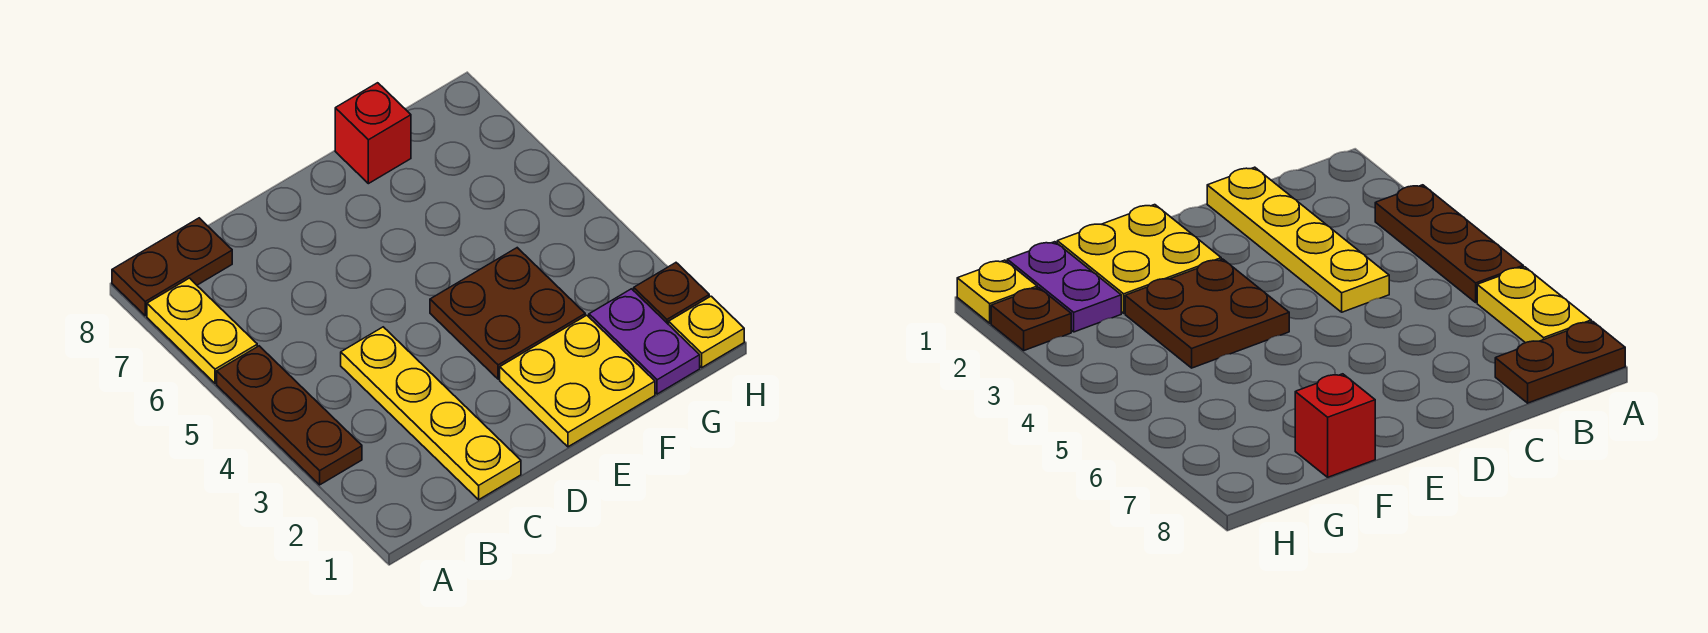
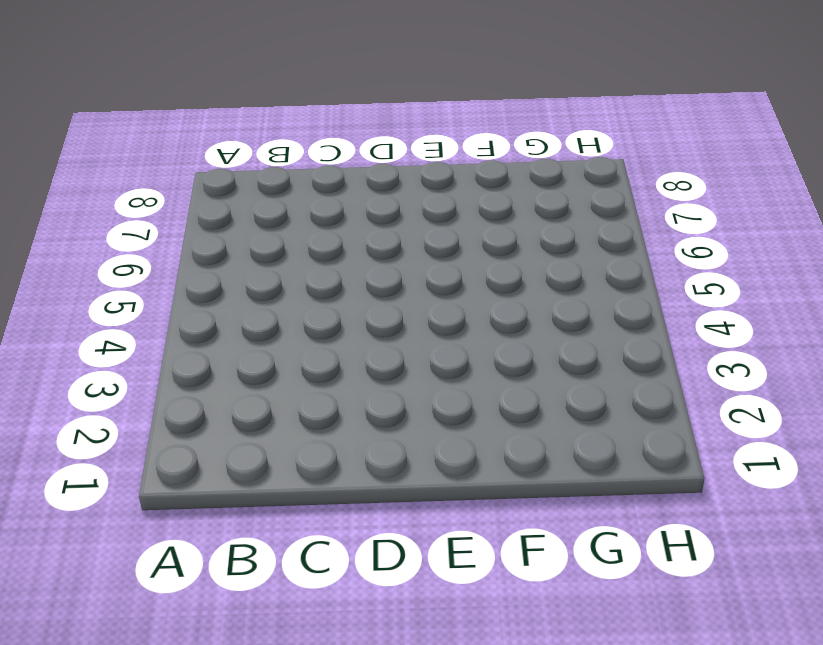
none -> brown 1x3 plate [217,346,362,485]
none -> yellow 1x2 plate [147,278,257,383]

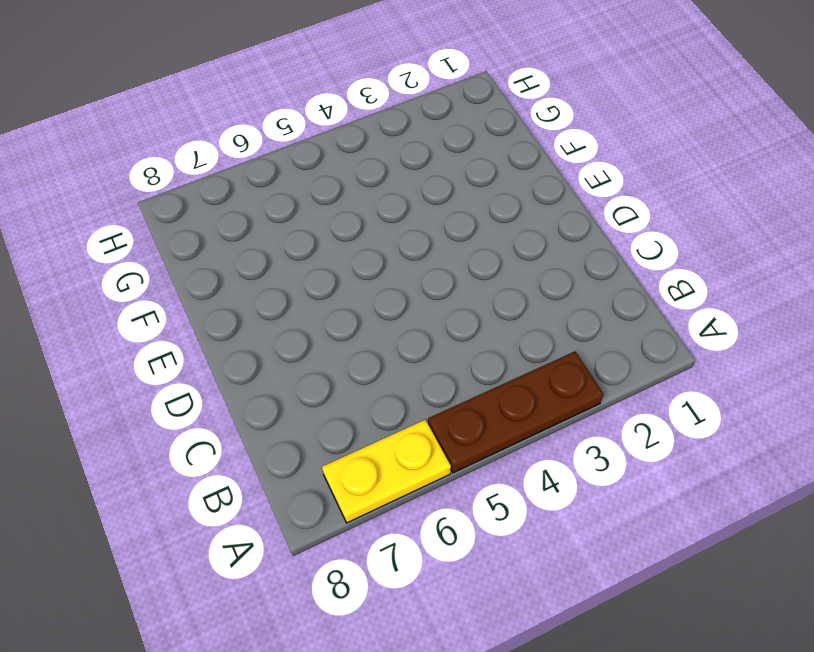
none -> brown 1x2 plate [112,218,232,316]
none -> yellow 1x4 plate [341,327,521,500]

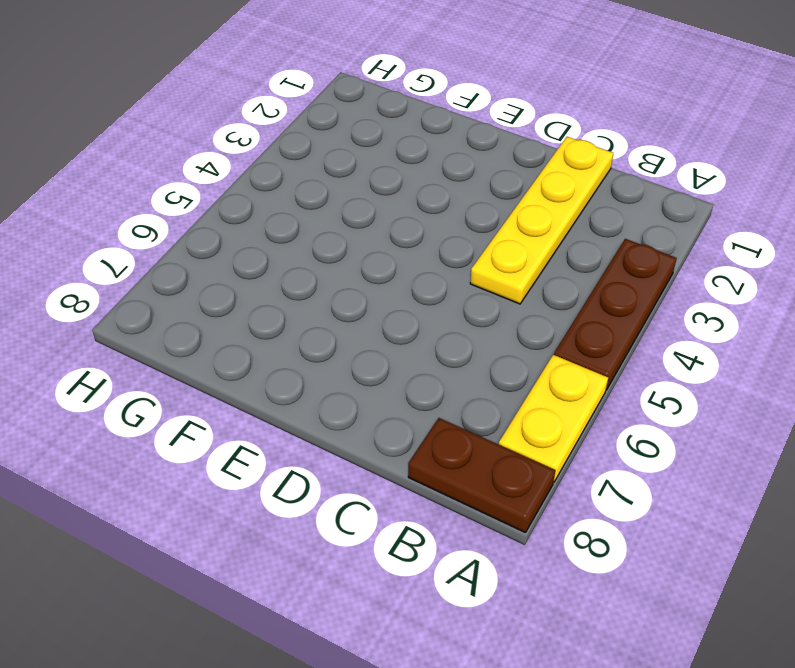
none -> yellow 2x2 plate [500,315,655,447]
none -> brown 2x2 plate [430,248,585,379]

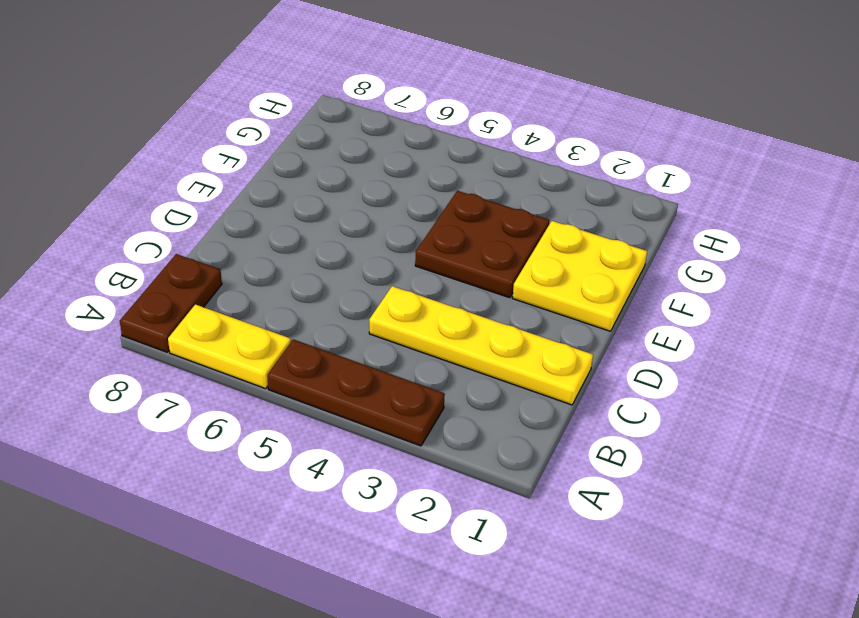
none -> red 1x1 brick [335,83,411,184]
none -> purple 1x2 plate [589,289,700,394]

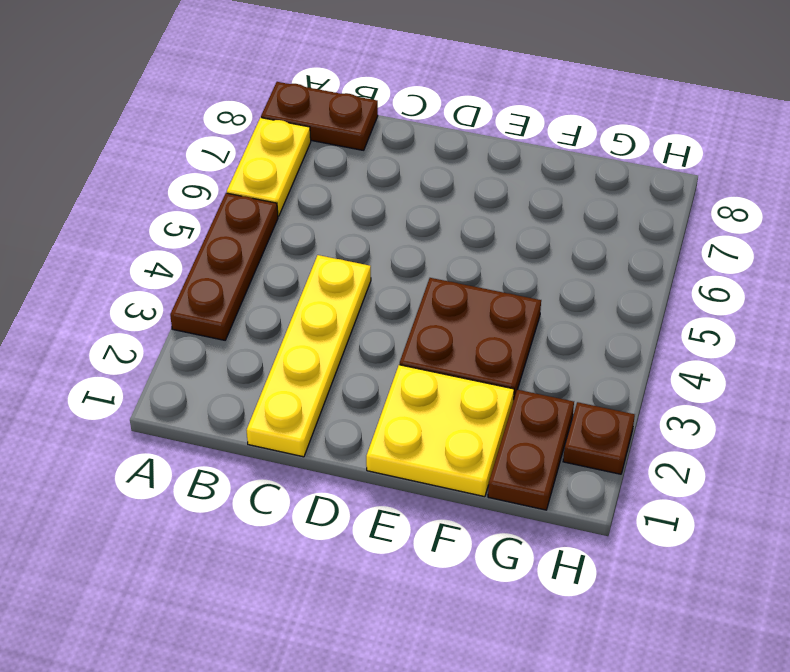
brown 1x2 plate [488,390,574,510] -> purple 1x2 plate [589,289,700,394]
none -> red 1x1 brick [335,83,411,184]
none -> yellow 1x1 plate [669,296,744,367]

